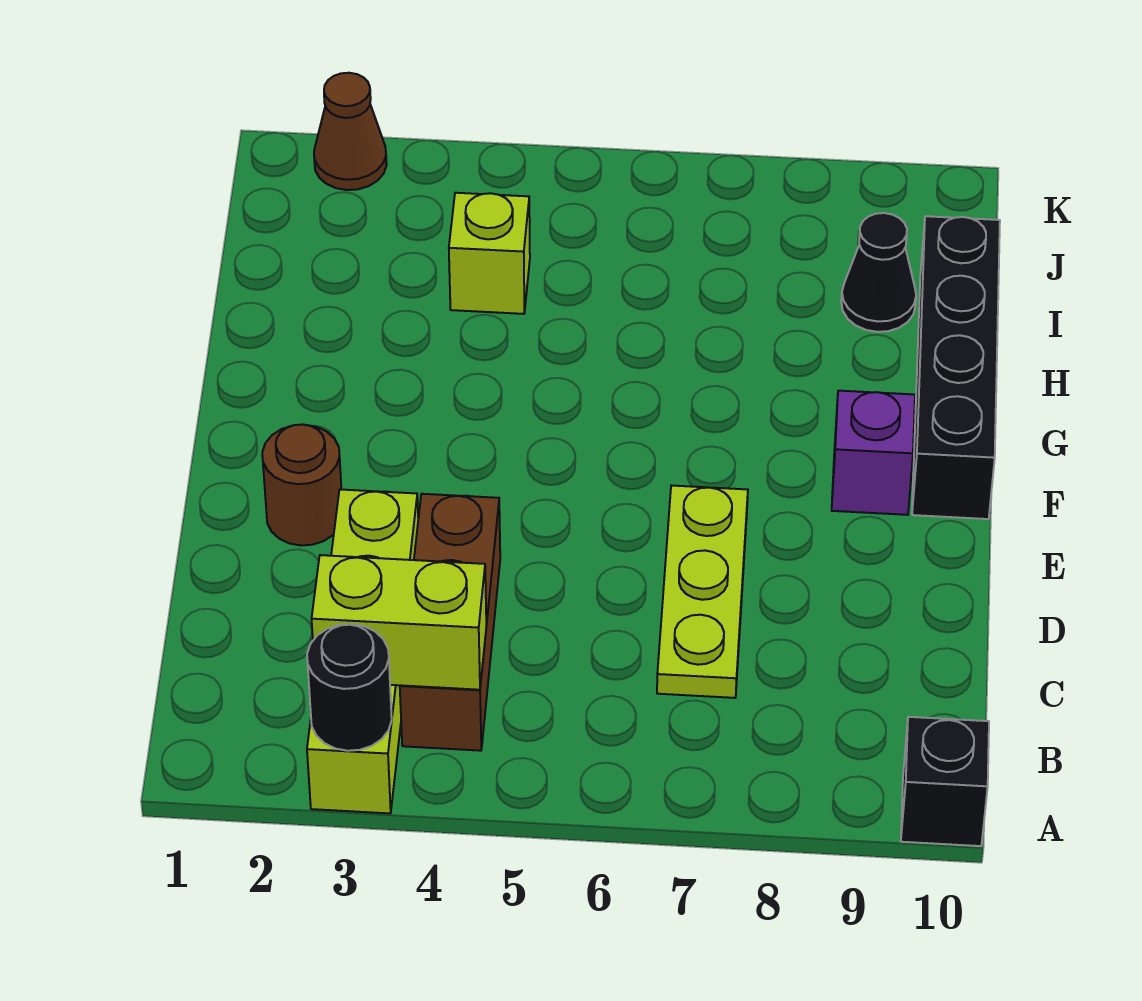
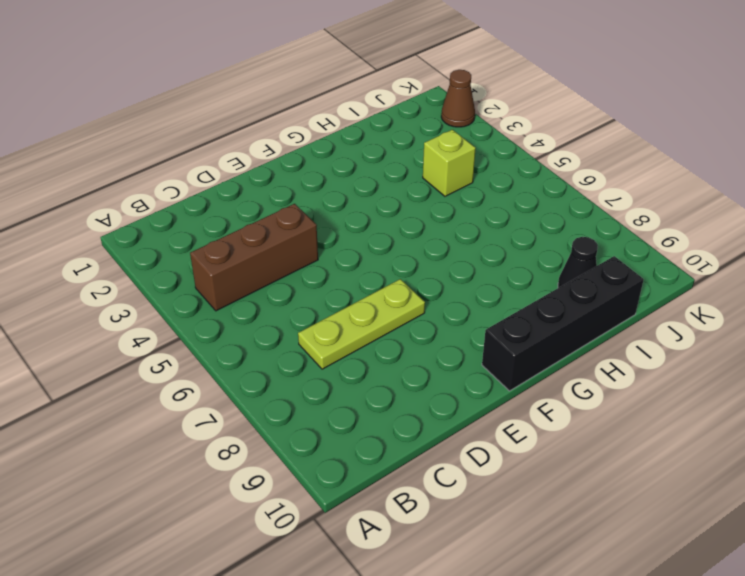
none -> lime 1x4 brick [307,489,418,813]
none -> black 1x1 brick [901,717,989,846]
none -> brown 1x1 round brick [262,424,341,545]

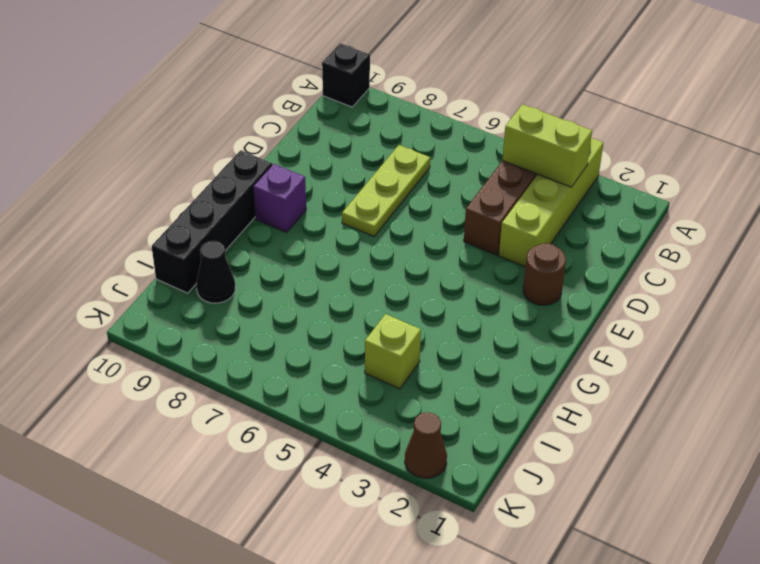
none -> black 1x1 round brick [307,624,392,751]

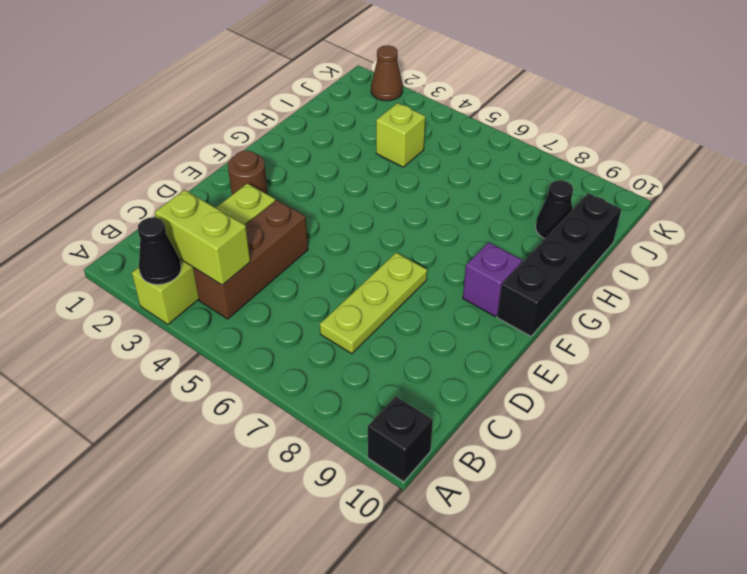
black 1x1 cone [138,217,181,285] -> black 1x1 round brick [307,624,392,751]

